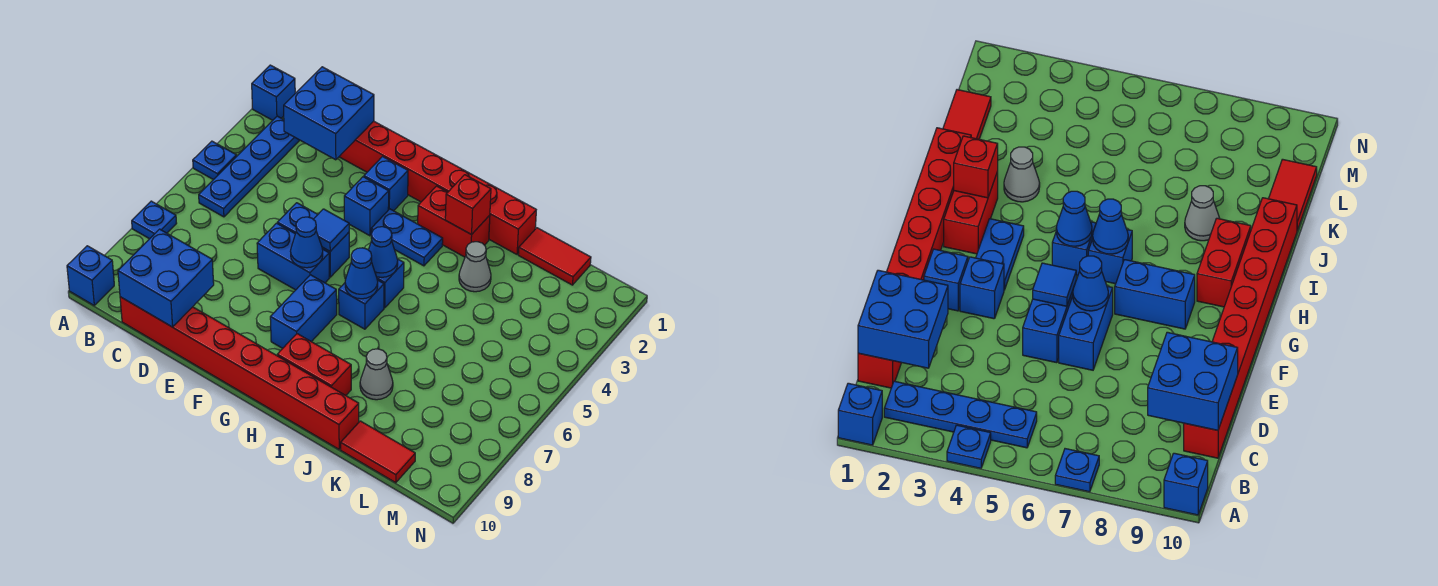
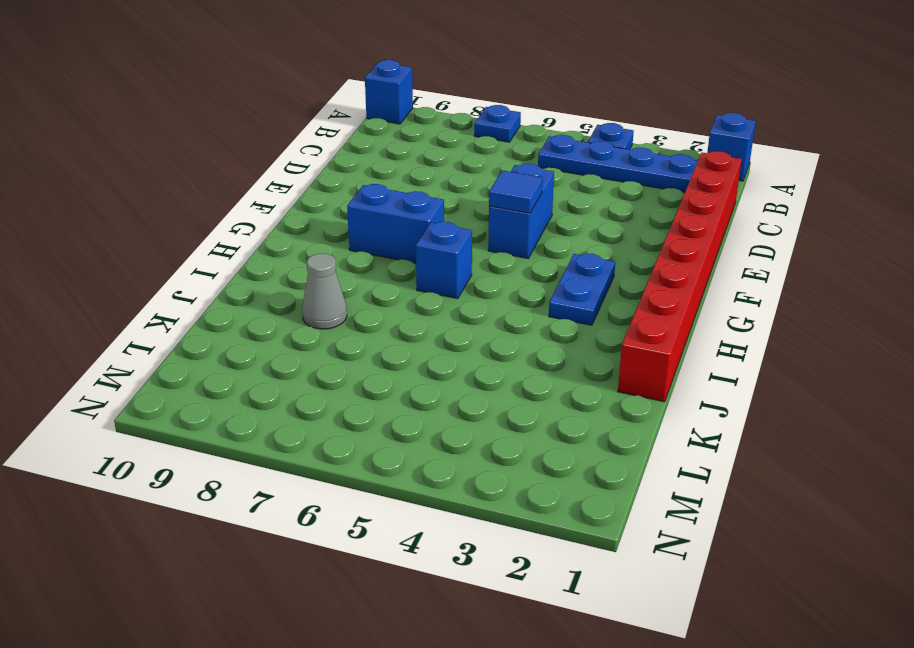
none -> red 1x8 brick [120,297,359,449]
none -> blue 1x2 brick [257,223,329,290]
none -> blue 1x1 brick [364,157,408,211]

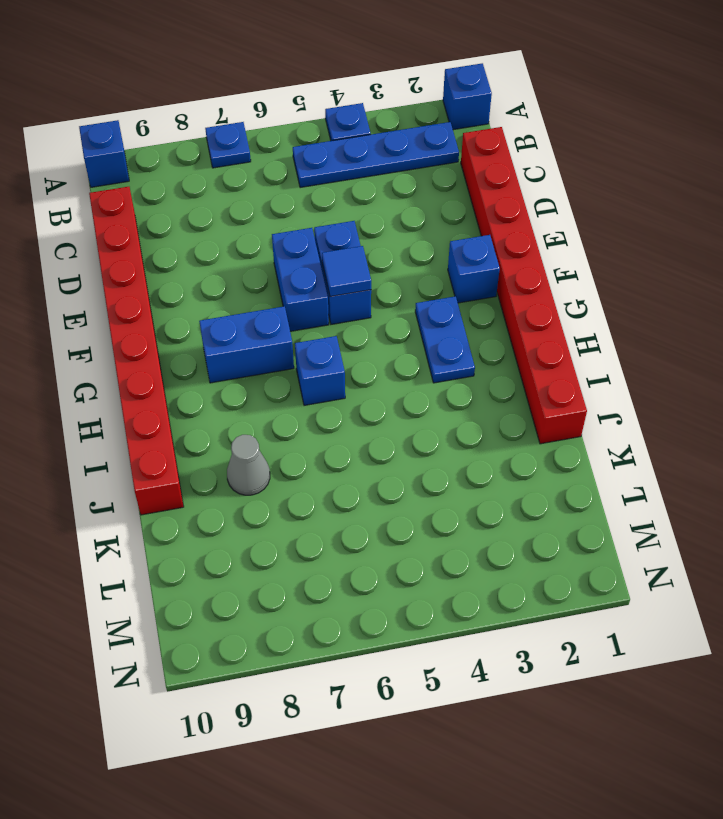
none -> blue 1x1 brick [344,177,389,236]
none -> red 1x2 brick [418,186,490,257]
none -> blue 1x1 brick [377,259,404,308]

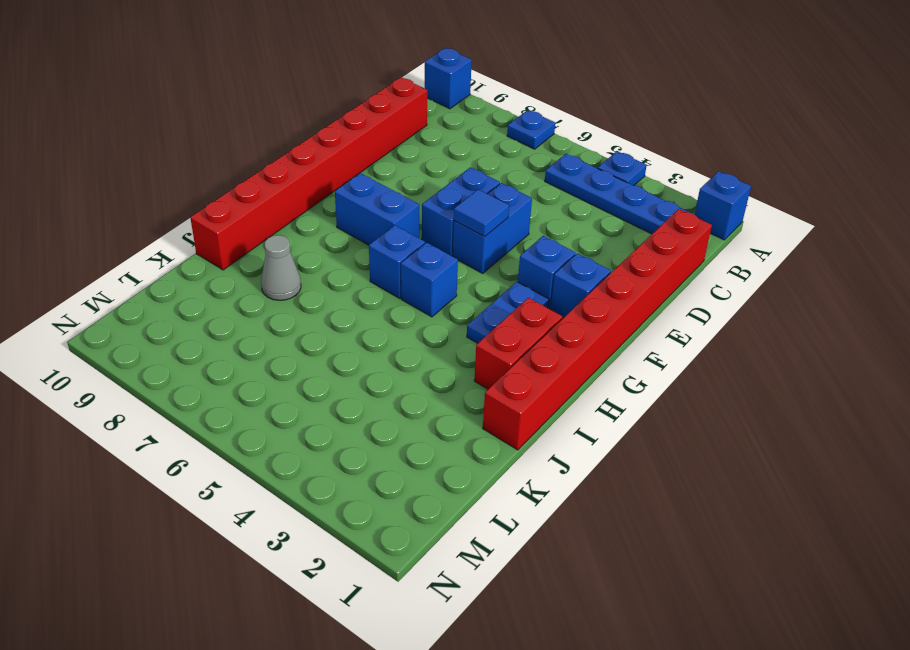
none -> red 1x2 brick [277,334,351,395]
none -> grey 1x1 cone [459,242,491,292]
none -> red 1x2 tile [518,228,591,285]

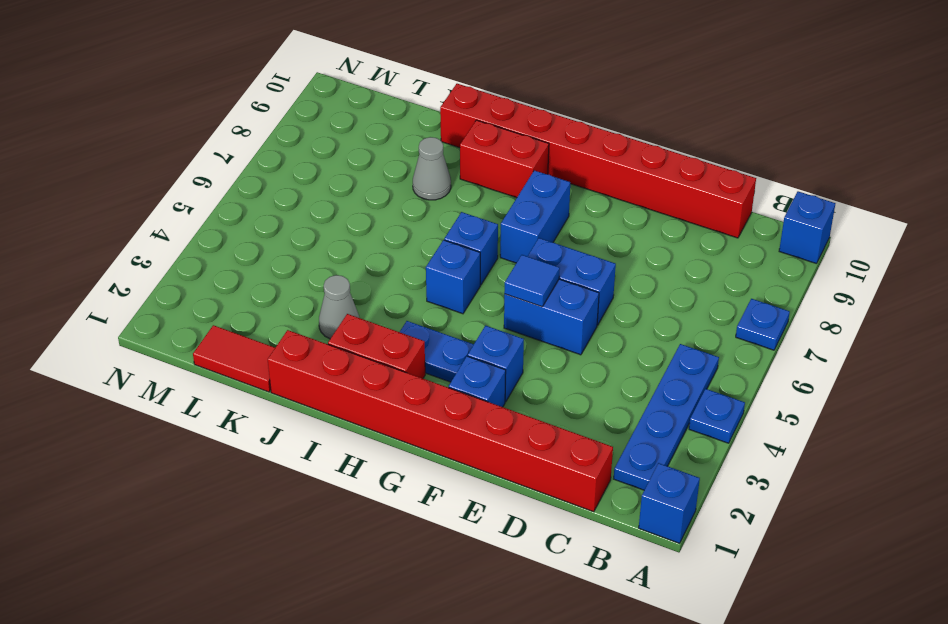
none -> red 1x2 tile [341,421,415,483]
none -> blue 2x2 brick [284,67,374,160]
none -> blue 2x2 brick [118,229,214,327]

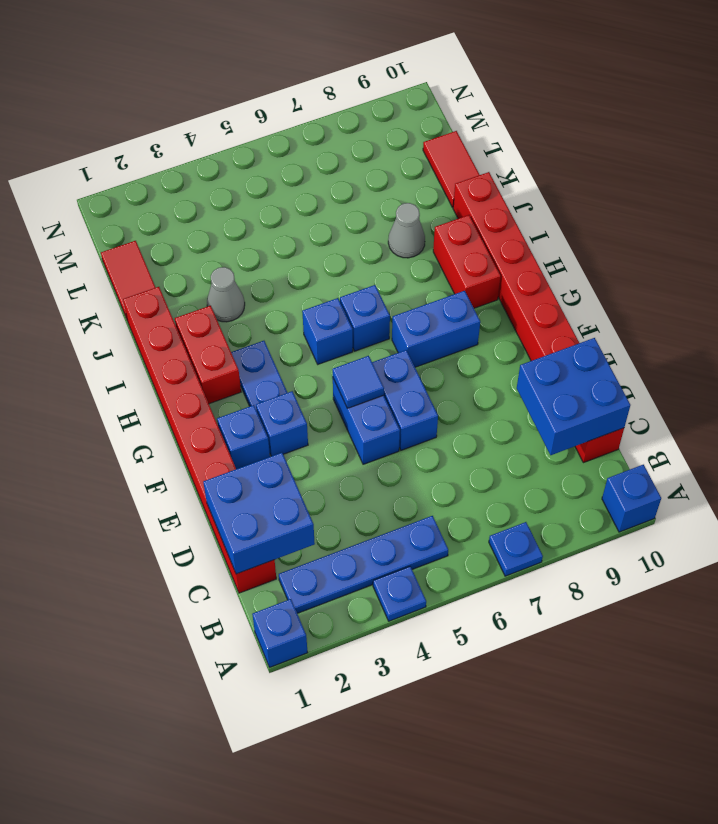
none -> blue 1x1 cone [291,217,323,268]
none -> blue 1x1 cone [369,227,398,277]
none -> blue 1x1 cone [345,248,378,299]

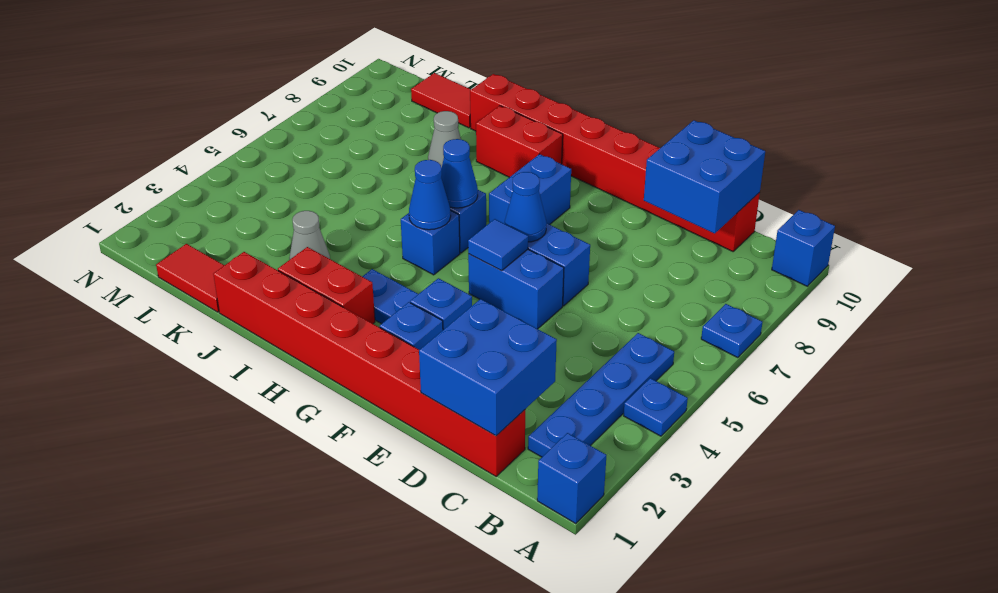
none -> red 1x1 brick [445,175,491,235]

